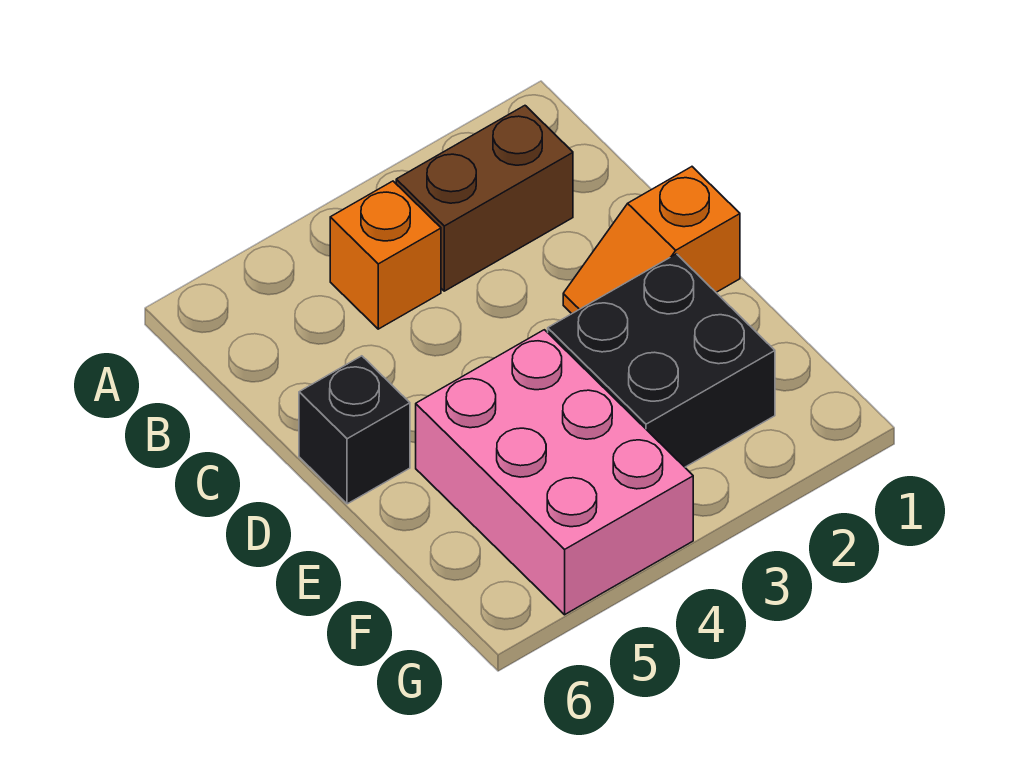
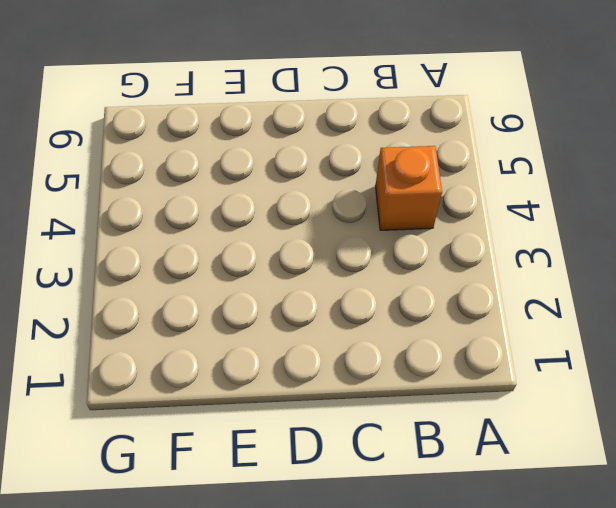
none -> brown 1x2 brick [396,106,573,291]
none -> orange 1x2 slope [563,167,740,314]

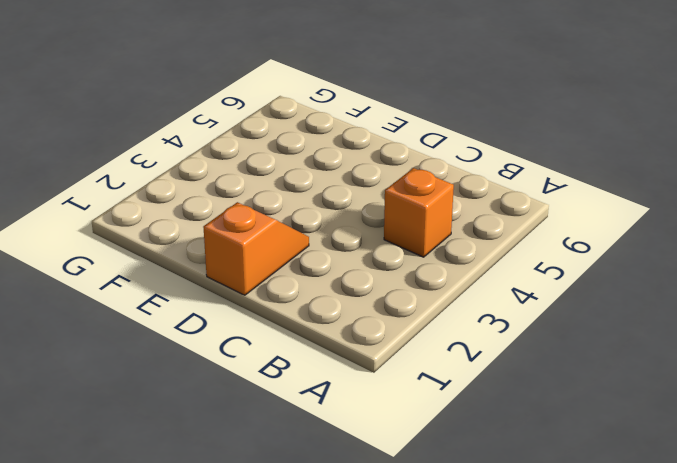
none -> brown 1x2 brick [396,106,573,291]
none -> black 1x1 brick [299,356,410,504]

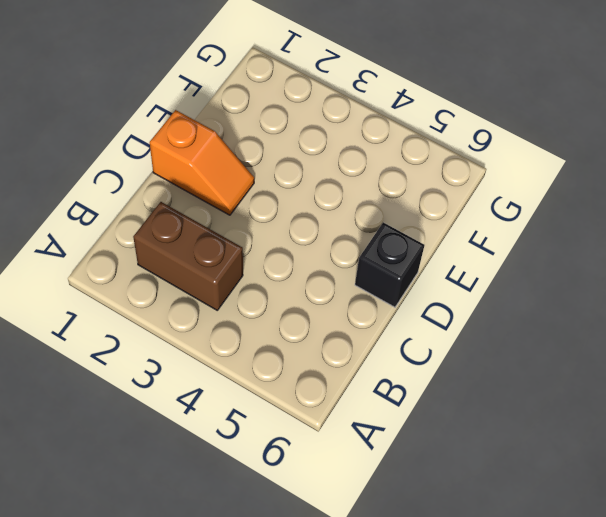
none -> orange 1x1 brick [330,181,441,329]
none -> black 2x2 brick [548,254,775,467]

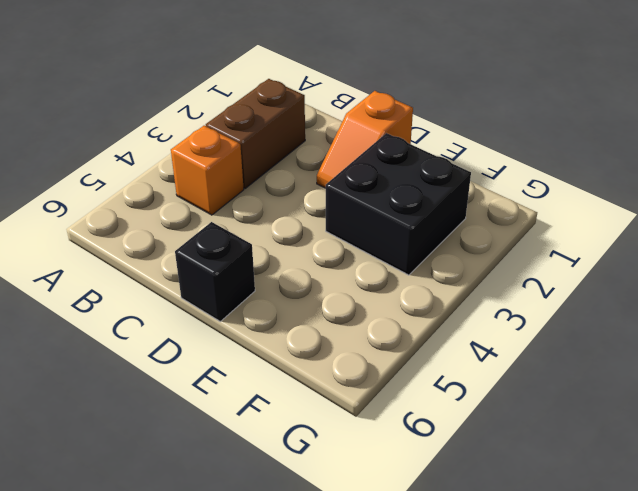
none -> pink 2x3 brick [416,330,693,615]

